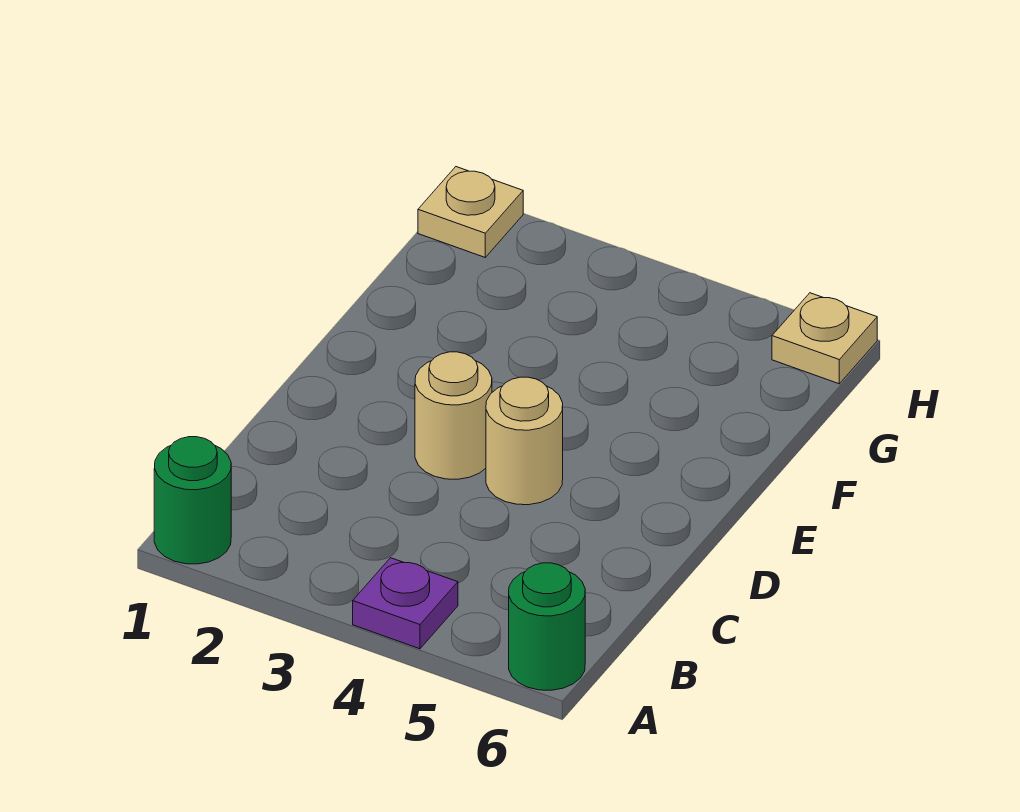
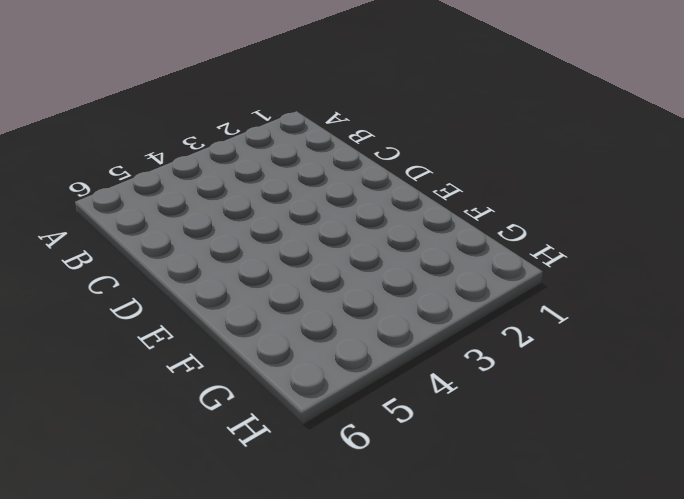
none -> green 1x1 round brick [154,437,231,564]
none -> purple 1x1 plate [353,558,458,649]

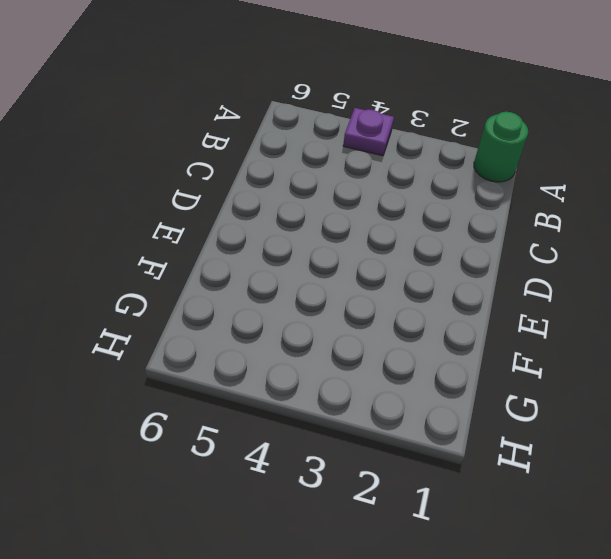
none -> green 1x1 round brick [509,563,585,690]
none -> tan 1x1 round brick [415,352,492,479]

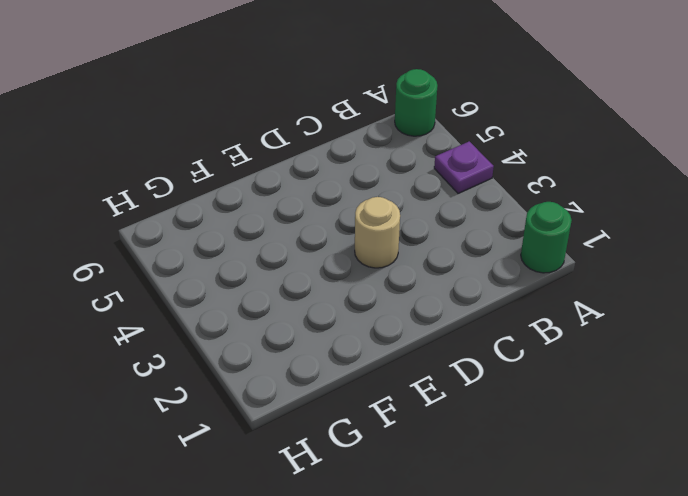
none -> tan 1x1 round brick [486,377,563,505]
none -> tan 1x1 plate [418,167,523,257]

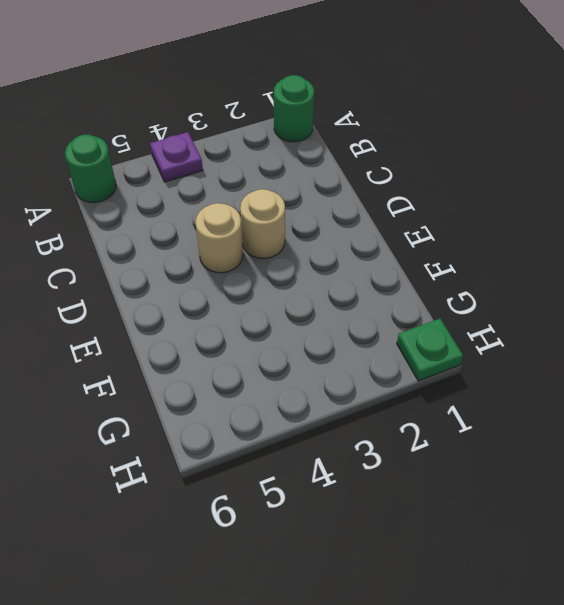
green 1x1 plate [397,319,463,381] -> tan 1x1 plate [418,167,523,257]
none -> tan 1x1 plate [772,293,877,384]

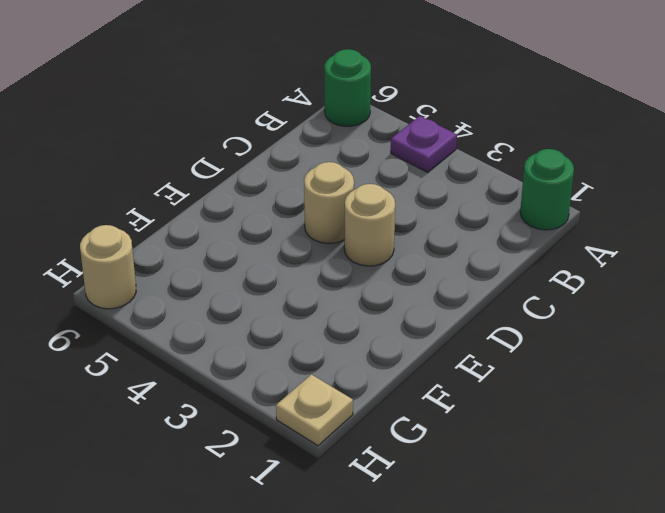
tan 1x1 round brick [80,225,136,309] -> tan 1x1 plate [772,293,877,384]

